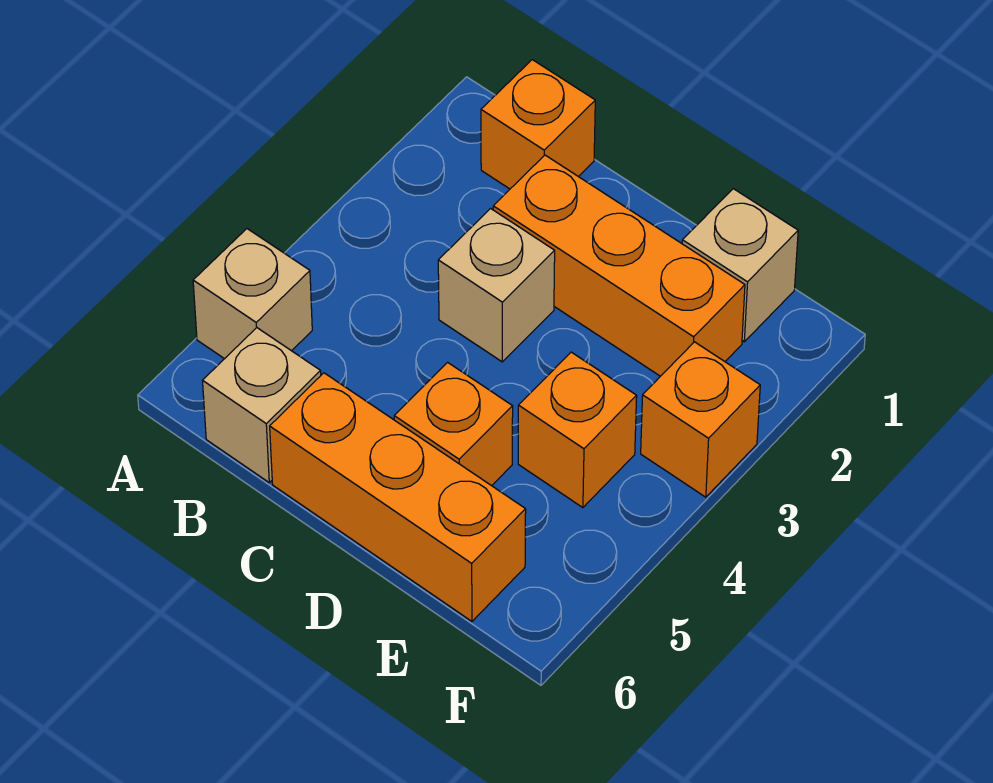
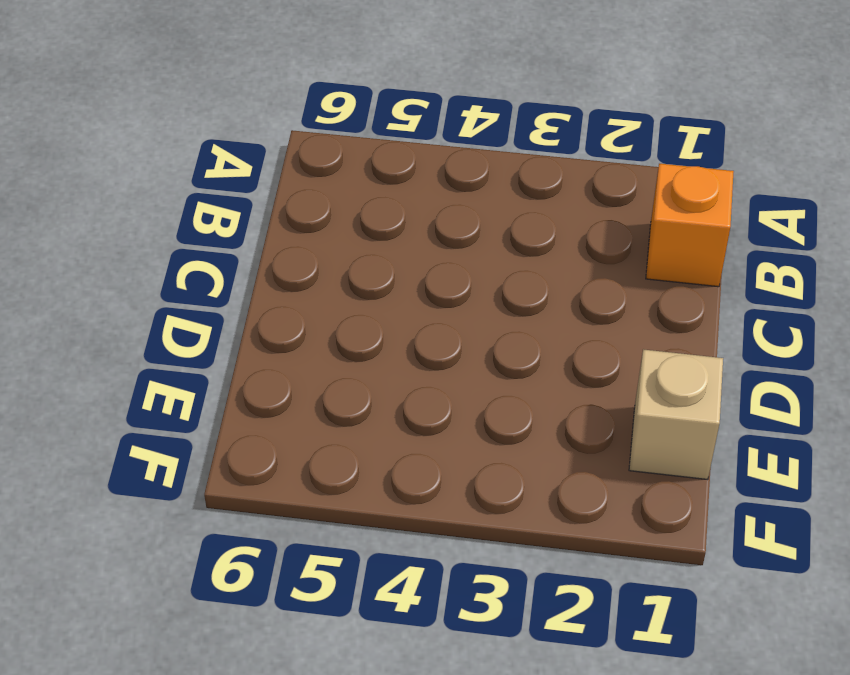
none -> tan 1x1 brick [193,229,312,359]
none -> tan 1x1 brick [203,328,321,482]

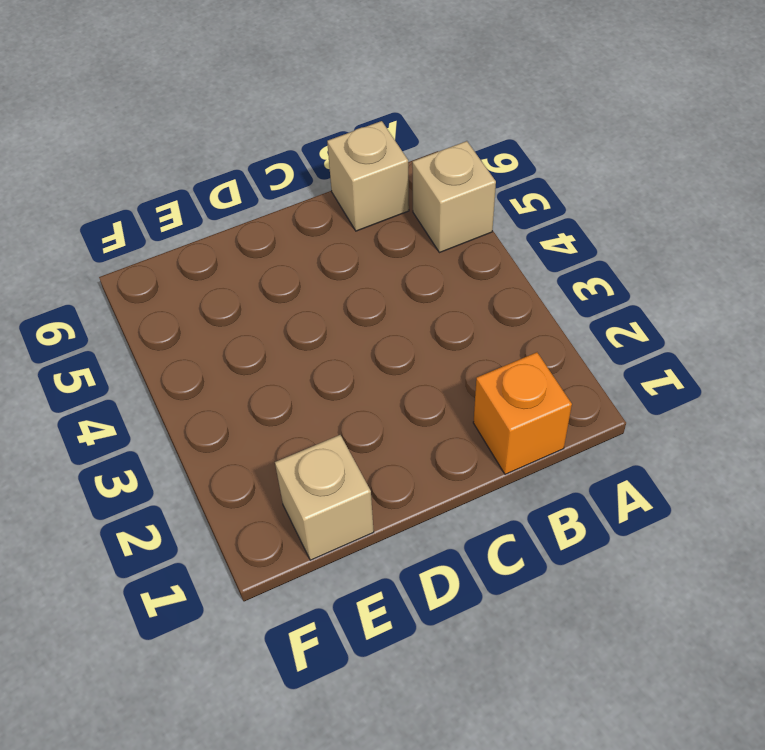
none -> orange 1x3 brick [493,155,745,376]
none -> tan 1x1 brick [438,209,555,362]

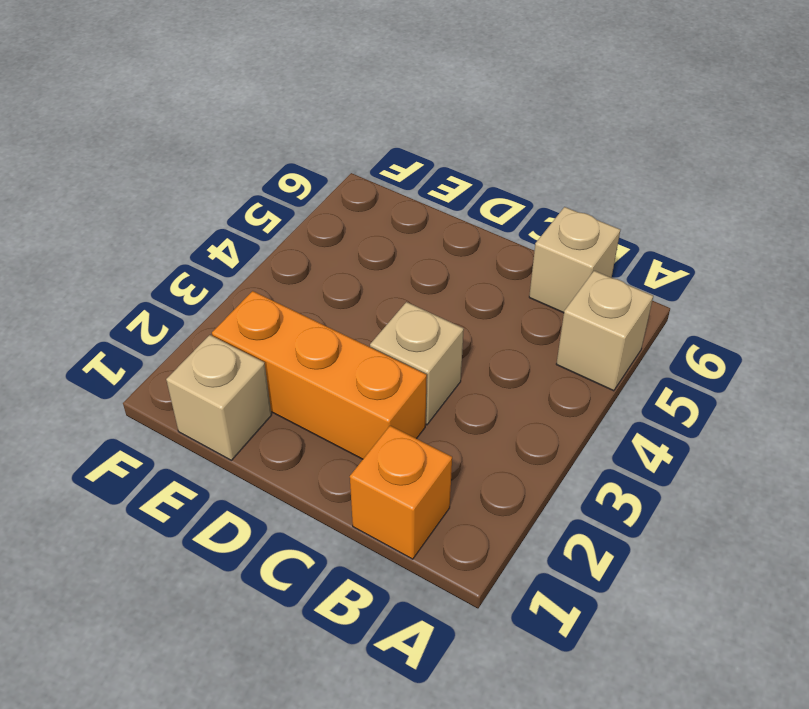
none -> orange 1x3 brick [270,373,526,621]
none -> orange 1x1 brick [394,362,513,486]

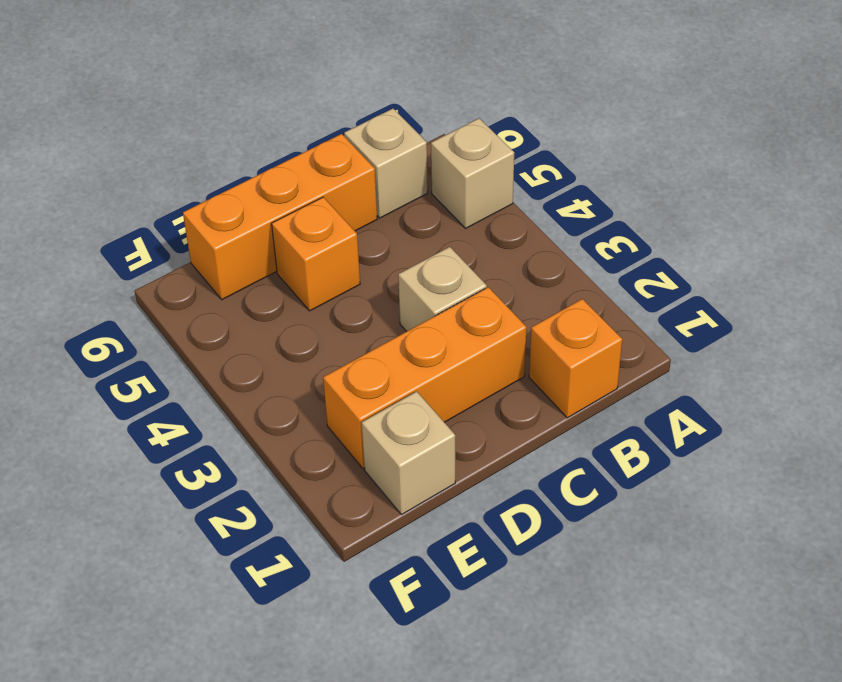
none -> orange 1x1 brick [518,352,637,508]
none -> orange 1x1 brick [641,342,760,497]

